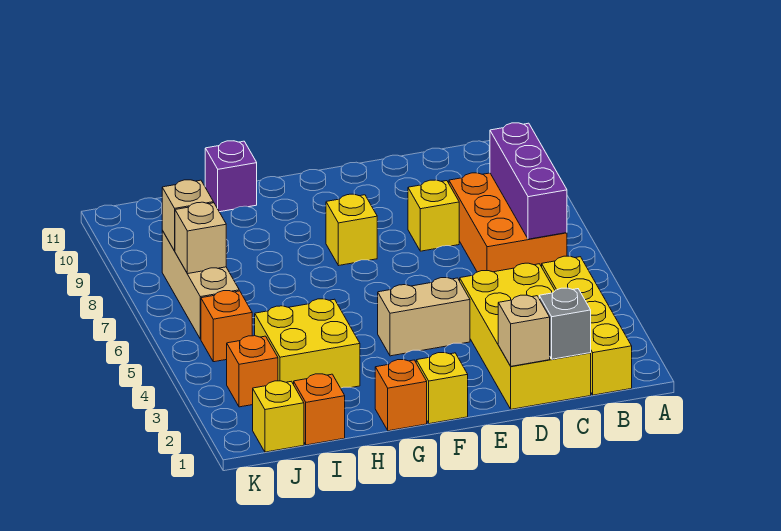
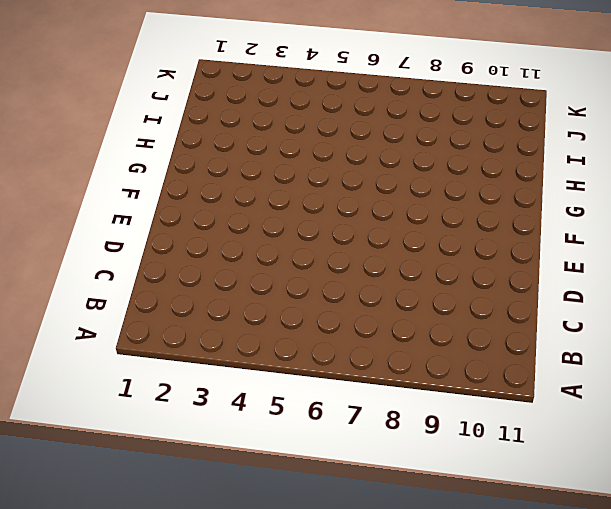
none -> yellow 1x4 brick [542,256,632,395]
none -> orange 2x3 brick [449,173,567,272]
none -> yellow 2x4 brick [460,263,591,409]

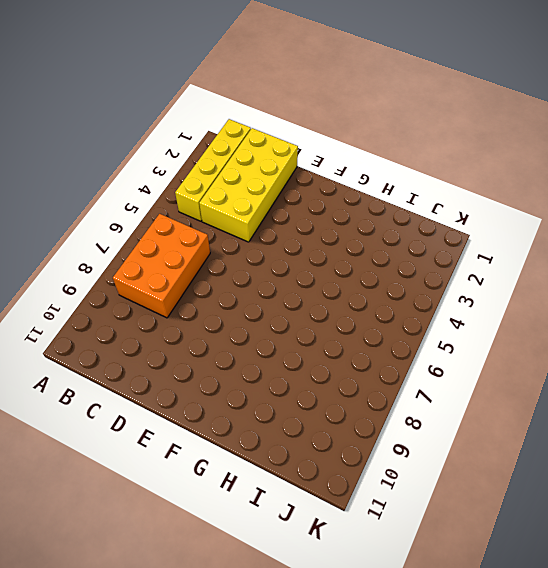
none -> yellow 1x1 brick [408,180,459,251]
none -> tan 1x2 brick [378,278,470,356]
none -> yellow 1x1 brick [416,353,468,424]

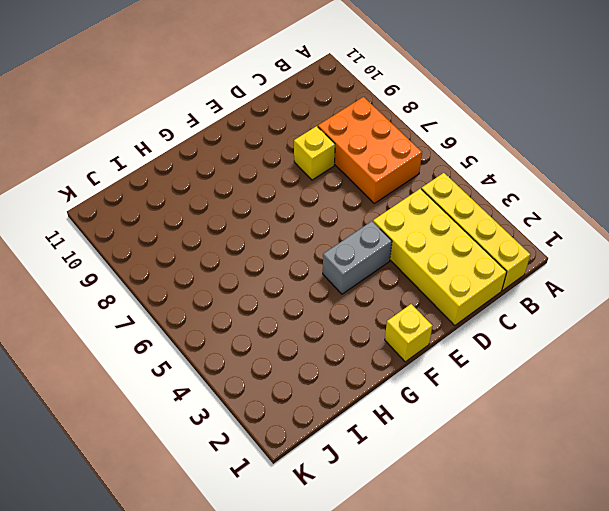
grey 1x2 brick [323,221,392,294] -> tan 1x2 brick [378,278,470,356]
none -> yellow 1x1 brick [326,194,377,266]
none -> orange 1x1 brick [375,360,427,431]
none -> yellow 2x2 brick [255,299,360,388]

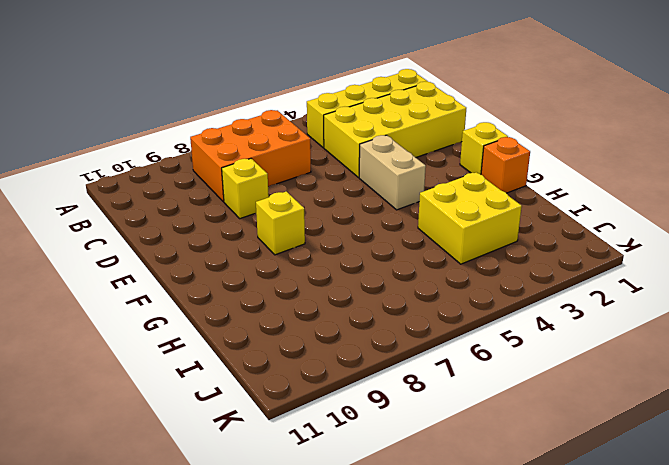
none -> purple 1x1 brick [205,141,257,212]
none -> orange 1x1 brick [294,374,345,445]
none -> yellow 1x1 brick [253,381,304,452]

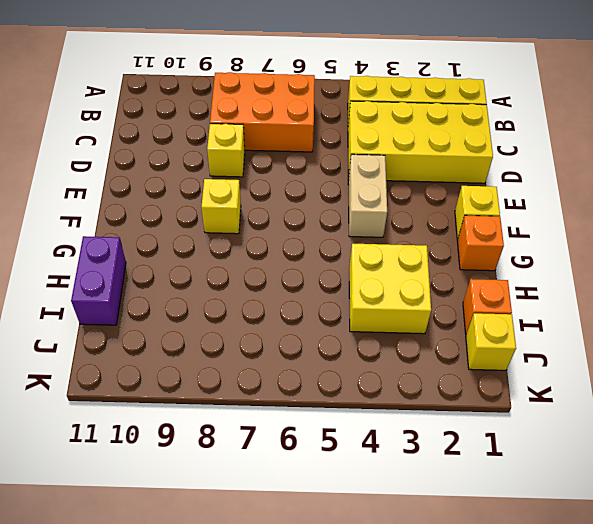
purple 1x2 brick [71,236,126,325] -> purple 1x1 brick [205,141,257,212]
none -> orange 1x1 brick [227,336,278,407]
none -> orange 1x1 brick [201,291,252,362]
none -> tan 1x3 brick [162,231,239,339]

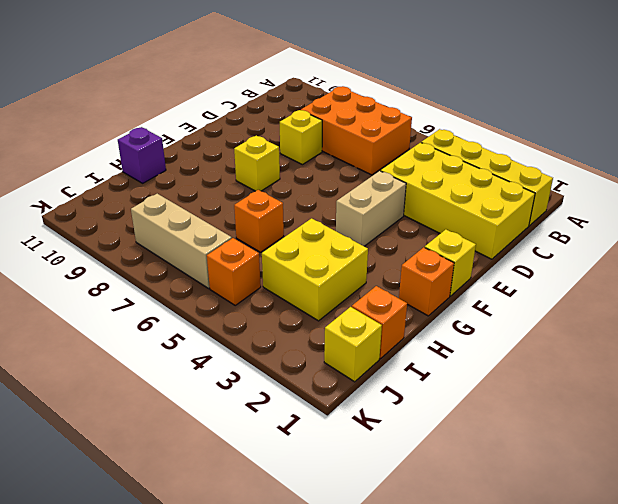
orange 1x1 brick [234,190,284,252] -> orange 1x1 brick moved to [227,336,278,407]
none -> purple 1x3 brick [490,123,567,239]
none -> grey 1x1 brick [539,288,591,359]
none -> tan 1x1 brick [498,295,550,366]

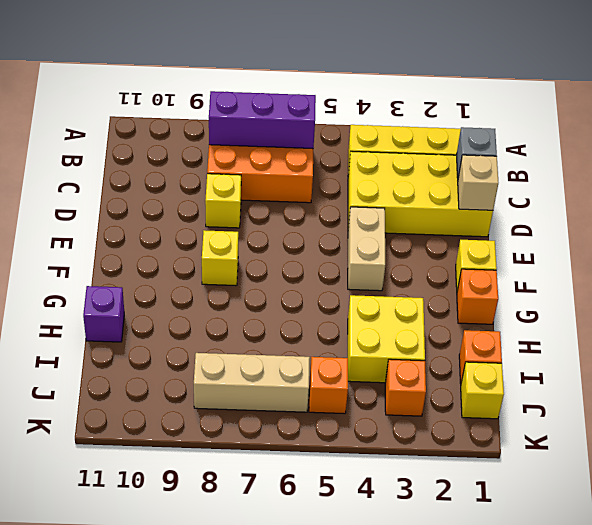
none -> tan 1x1 brick [175,202,226,274]
none -> tan 1x1 brick [162,180,214,251]

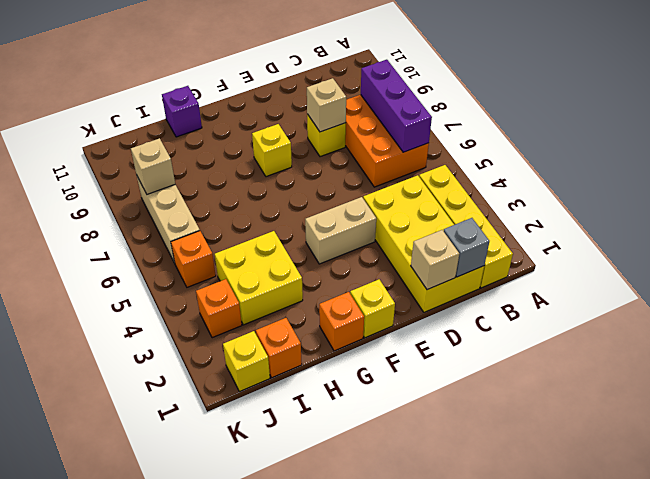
tan 1x1 brick [307,78,346,132] -> tan 1x1 brick moved to [175,202,226,274]

